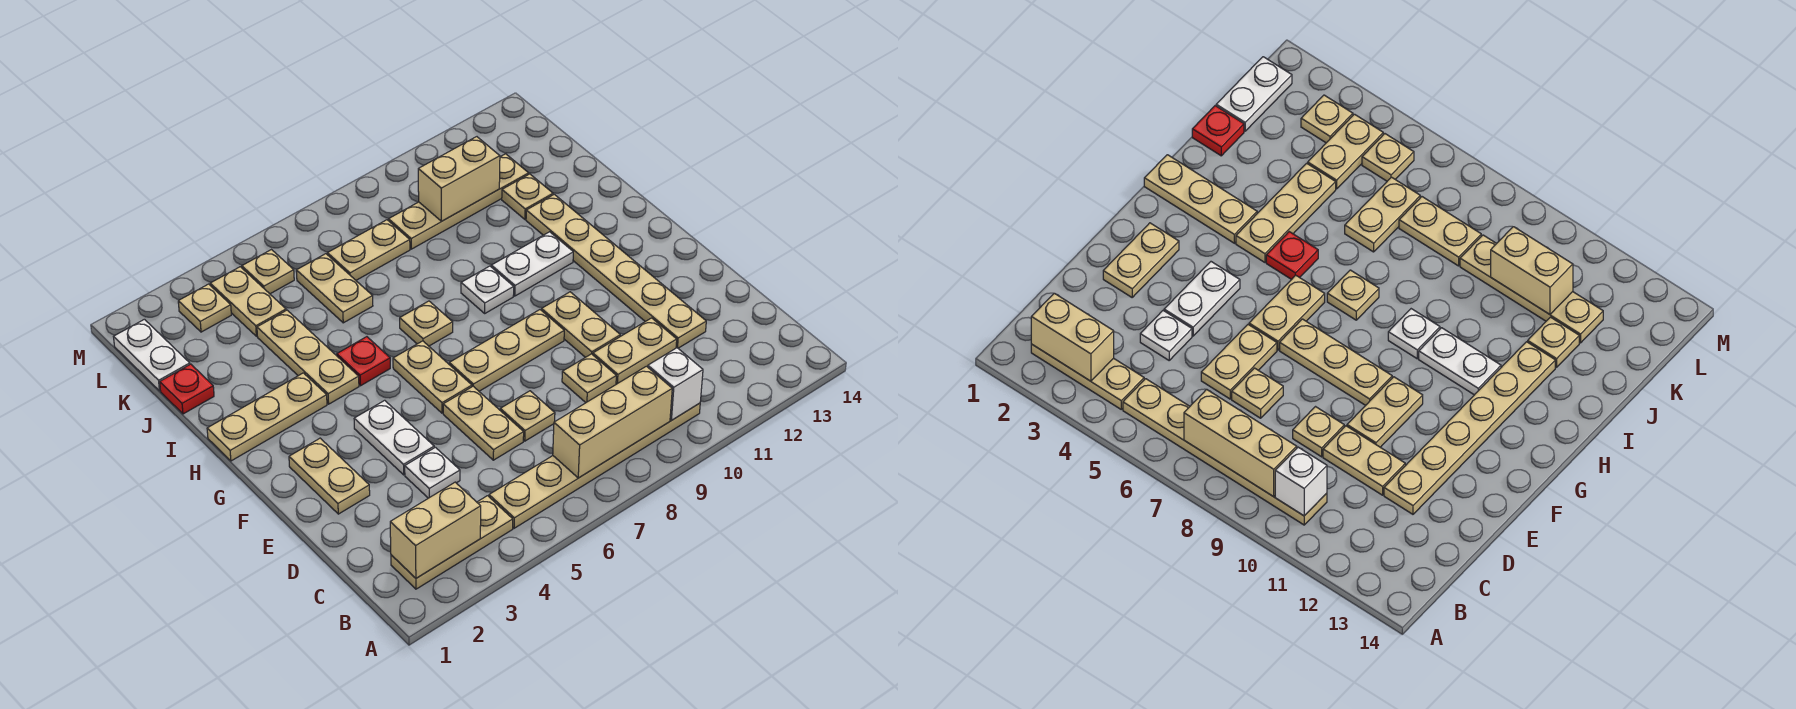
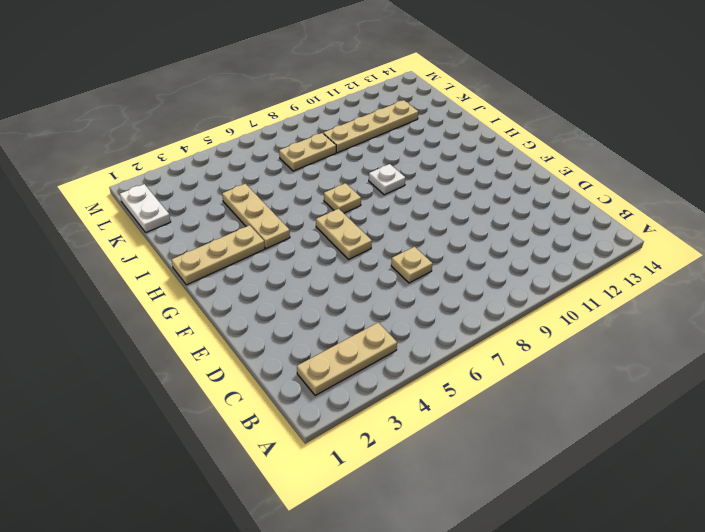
none -> tan 1x6 plate [489,403,700,528]
none -> white 1x1 plate [405,447,460,498]
none -> tan 1x2 plate [443,386,524,460]
none -> tan 1x1 plate [562,354,616,403]

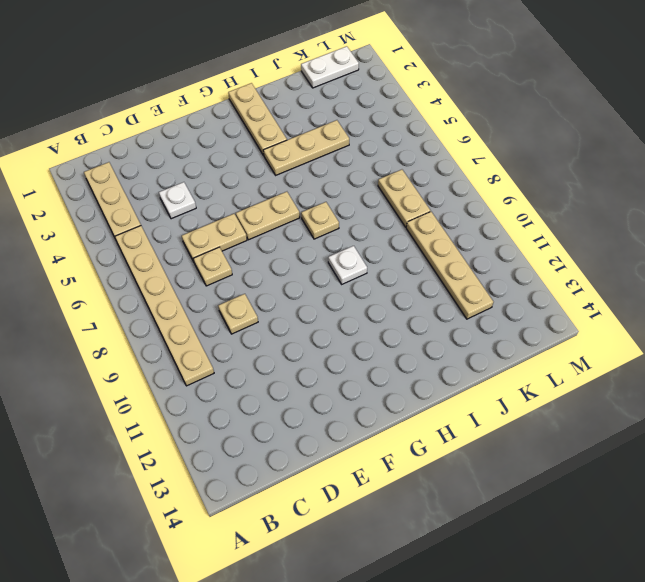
none -> tan 1x2 plate [593,318,677,384]
none -> tan 1x6 plate [526,194,706,348]
none -> tan 1x2 plate [289,438,370,514]
none -> white 1x2 plate [354,400,434,475]

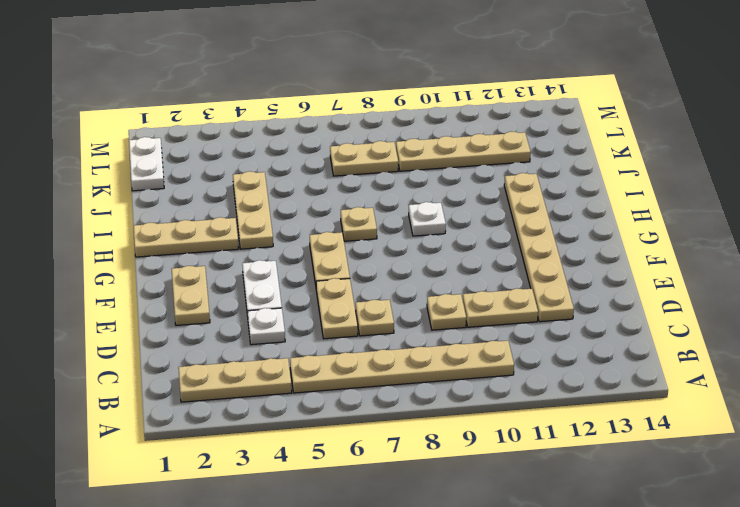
none -> tan 1x2 plate [541,292,620,357]
none -> tan 1x3 plate [449,310,564,391]
none -> red 1x1 plate [337,337,390,386]
none -> white 1x2 plate [491,232,573,296]

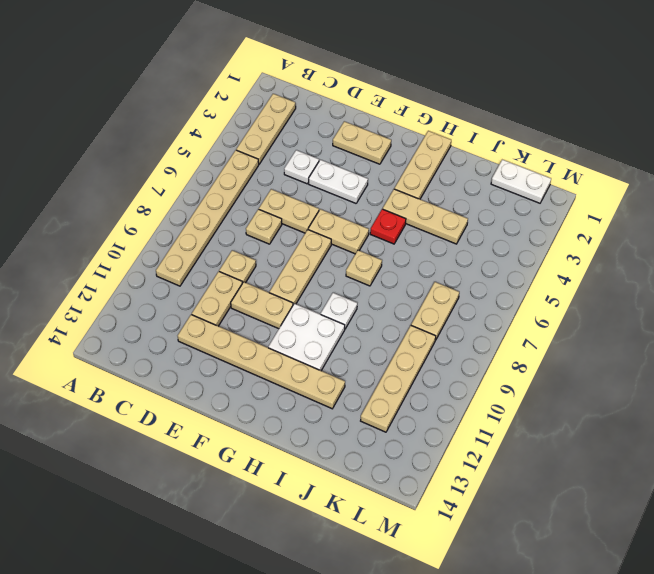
white 2x2 plate [268,304,345,371] -> white 1x2 plate [491,232,573,296]
none -> red 1x1 plate [160,364,214,414]
none -> tan 1x2 plate [296,254,373,323]
none -> tan 1x1 plate [502,174,553,219]
none -> tan 1x2 plate [210,267,286,336]

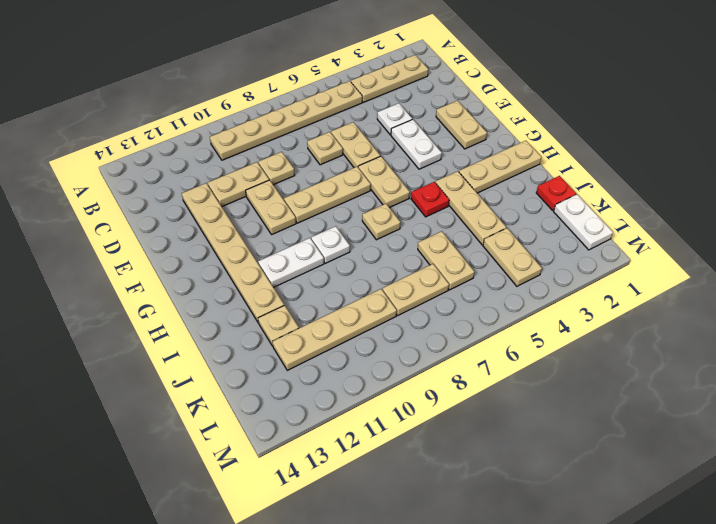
none -> tan 1x1 plate [178,284,231,332]
none -> tan 1x1 plate [242,250,294,294]
none -> tan 1x2 brick [390,482,481,578]
none -> tan 1x3 brick [553,366,672,478]

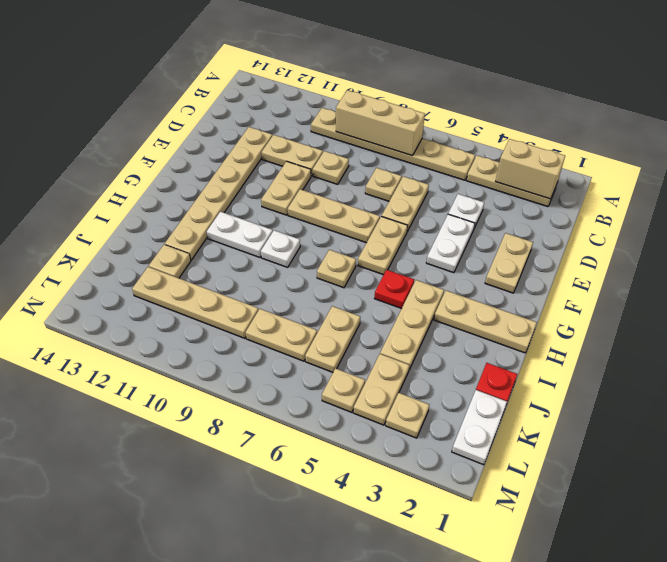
none -> white 1x1 brick [648,348,703,420]
none -> tan 1x2 brick [418,137,500,221]

